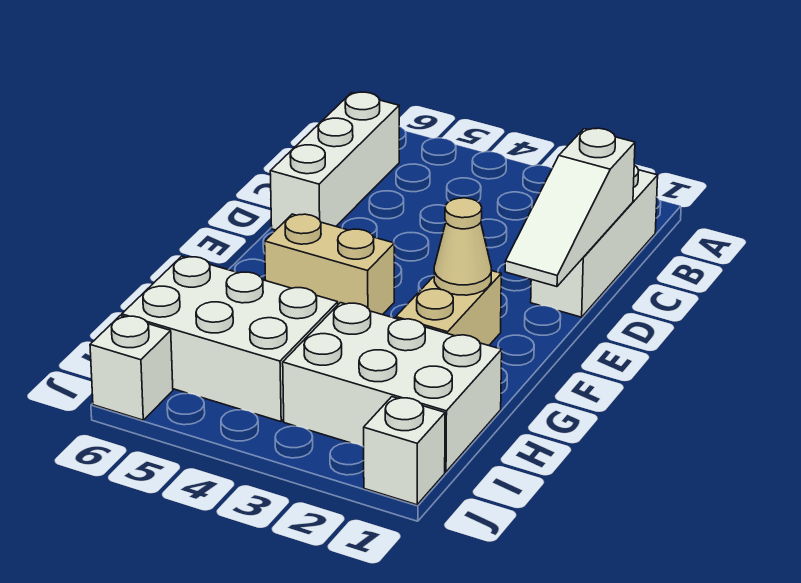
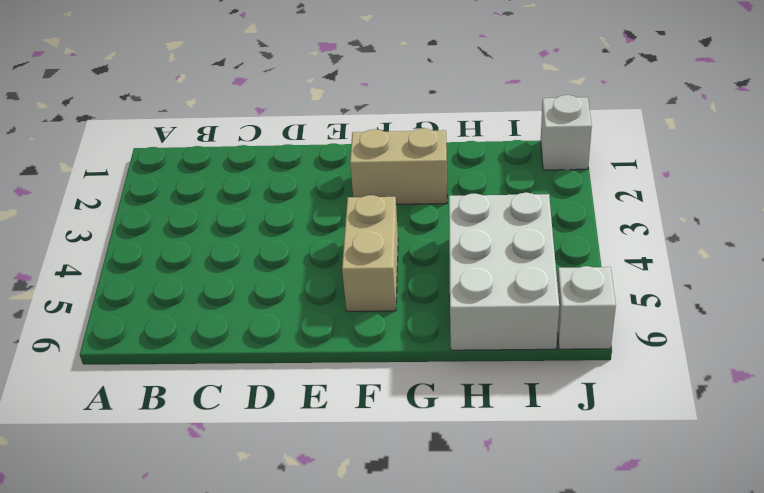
none -> white 1x3 brick [531,165,658,317]
none -> white 1x3 brick [270,92,399,230]

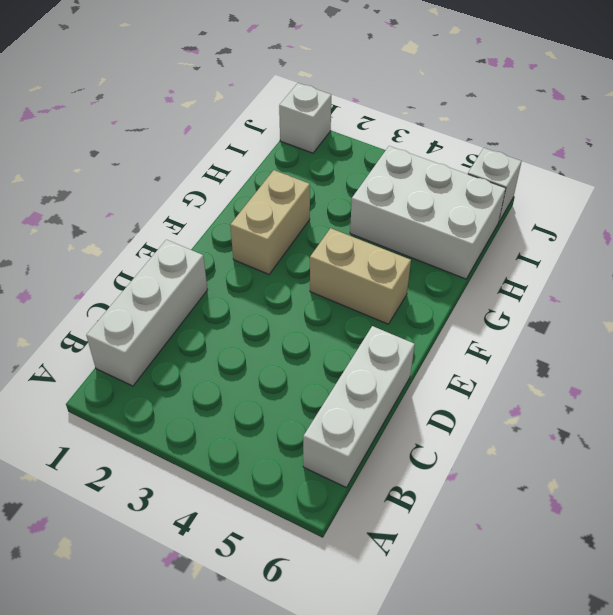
none -> white 2x3 brick [283,303,502,472]
none -> white 1x3 slope [505,128,635,287]

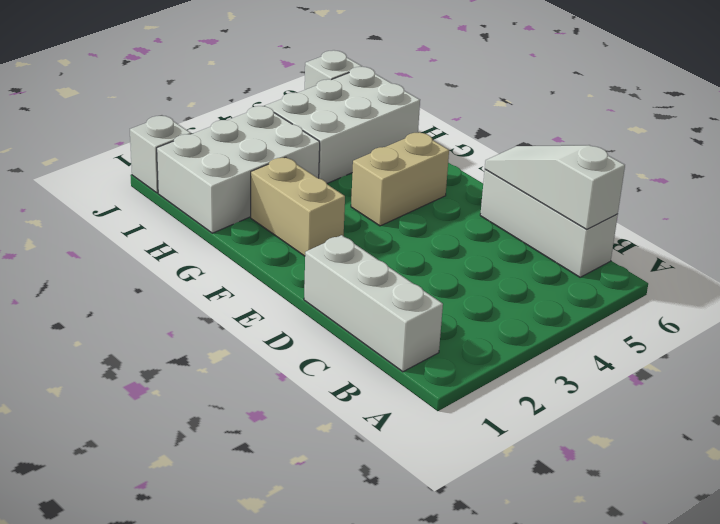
white 1x3 slope [485,145,625,229] -> white 1x3 slope moved to [505,128,635,287]
none -> tan 1x1 cone [434,198,491,295]

